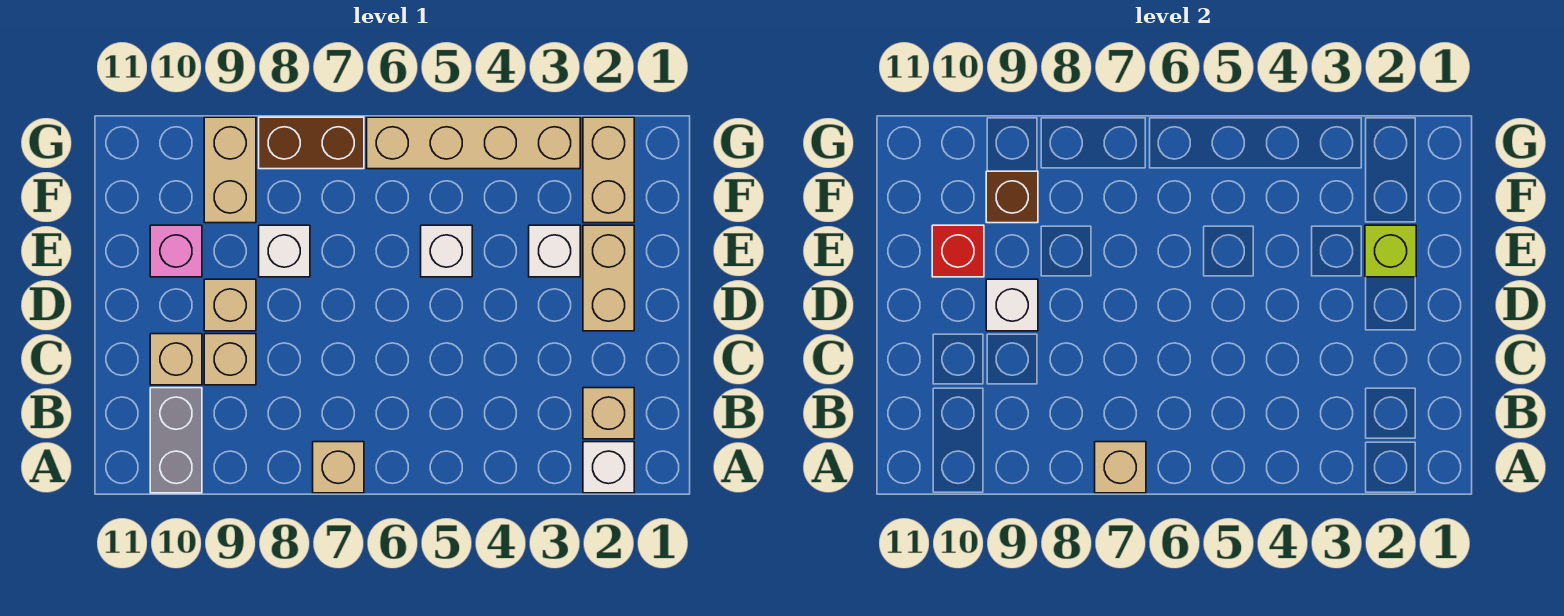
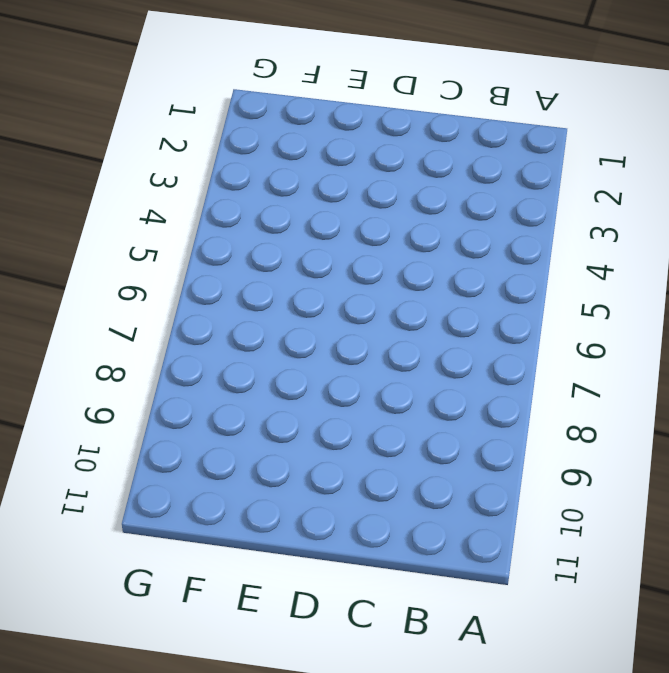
none -> white 1x1 brick [583,442,634,493]
none -> tan 1x1 brick [313,442,364,493]
none -> grey 1x2 brick [150,388,202,493]

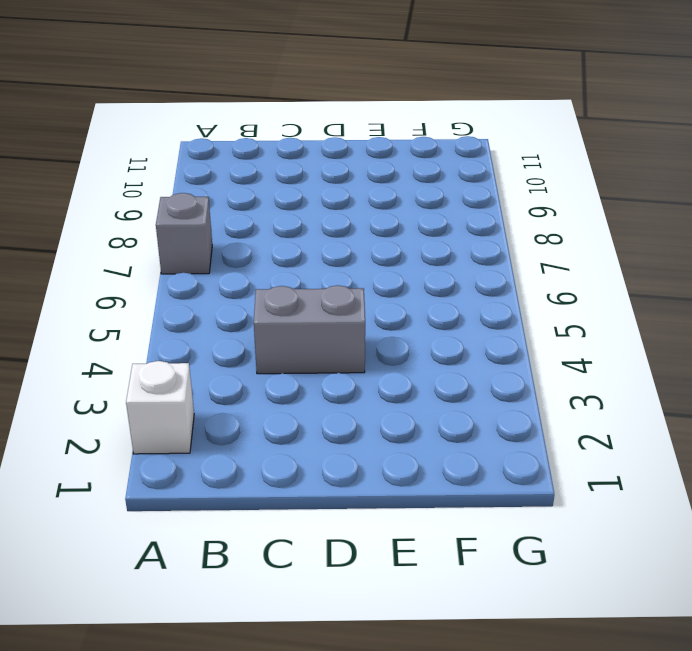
grey 1x1 brick [156,193,212,274] -> tan 1x1 brick [313,442,364,493]
grey 1x2 brick [254,285,365,374] -> grey 1x2 brick moved to [150,388,202,493]
none -> tan 1x1 brick [583,388,634,439]
none -> tan 1x1 brick [204,334,256,385]
none -> tan 1x1 brick [150,334,202,385]

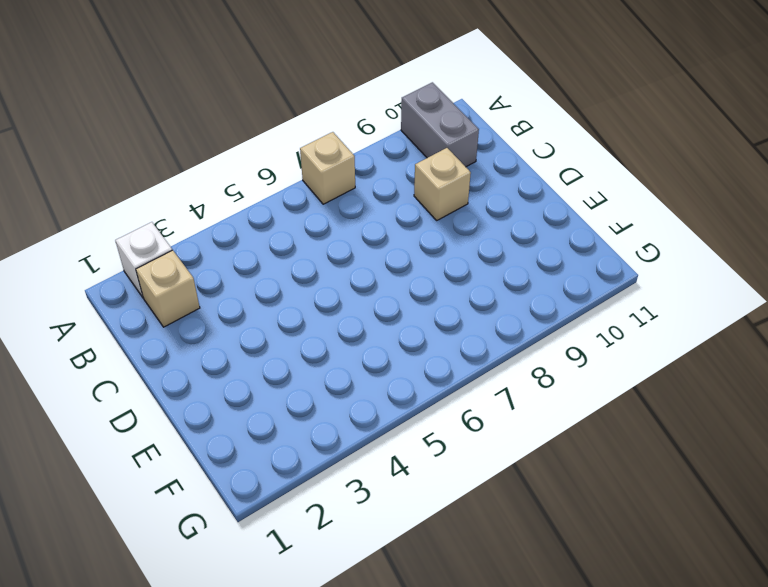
none -> tan 1x1 brick [150,334,202,385]
none -> tan 1x2 brick [583,225,634,331]
none -> tan 1x1 brick [204,279,256,331]

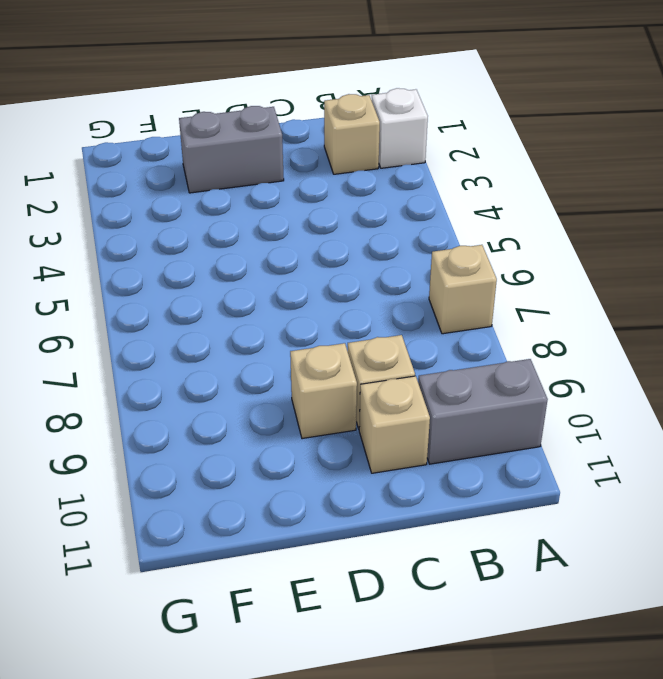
grey 1x2 brick [179,106,284,193] -> tan 1x2 brick [583,225,634,331]
none -> white 1x1 brick [529,225,580,277]
none -> white 1x1 brick [421,225,472,277]
none -> white 1x1 brick [259,225,310,277]

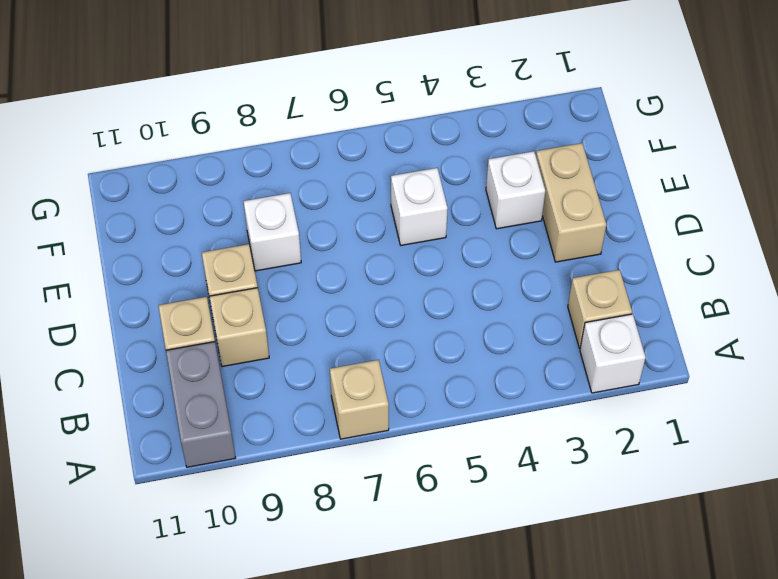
none -> pink 1x1 brick [150,225,202,277]
none -> tan 1x2 brick [583,117,634,223]
none -> tan 1x2 brick [204,117,256,223]

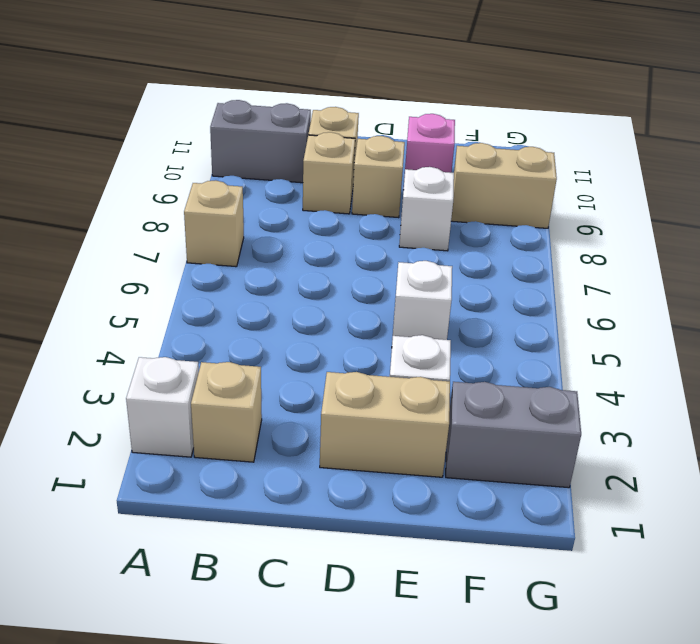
grey 1x2 brick [446,382,581,488] -> tan 1x2 brick [583,117,634,223]
none -> tan 1x4 brick [367,117,580,169]
none -> brown 1x2 brick [259,117,364,169]
none -> tan 1x1 brick [1095,442,1146,493]

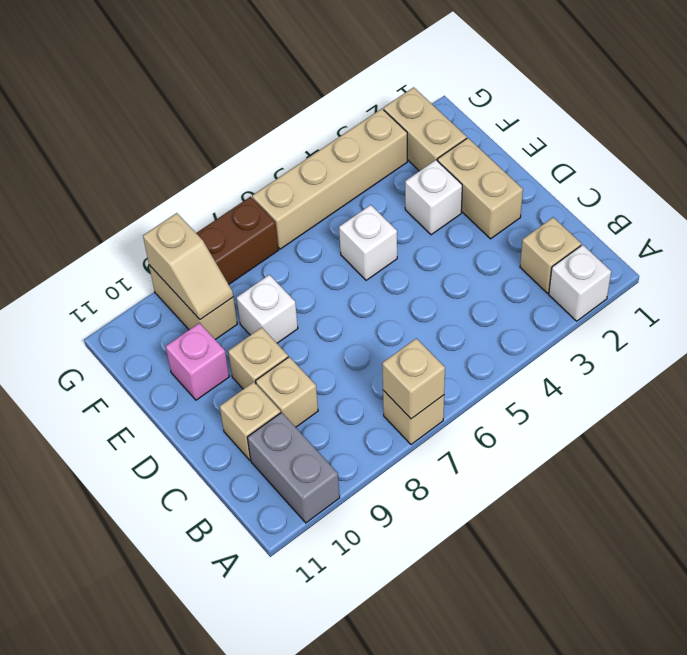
tan 1x2 slope [143,213,233,320] -> brown 1x1 brick [986,171,1038,223]
none -> white 1x1 brick [986,279,1038,331]
none -> lime 1x1 brick [1365,225,1416,277]
none -> red 1x1 brick [932,225,984,277]

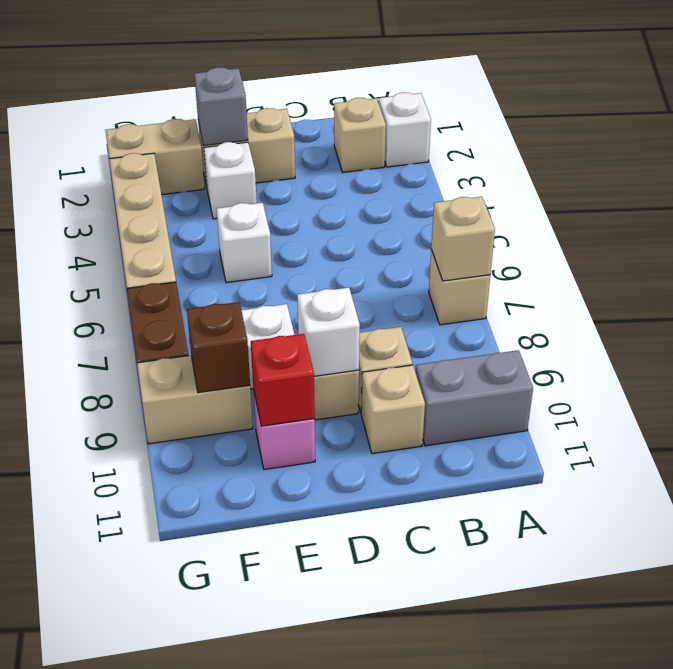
grey 1x1 brick [194,67,248,145] -> lime 1x1 brick [1365,225,1416,277]

